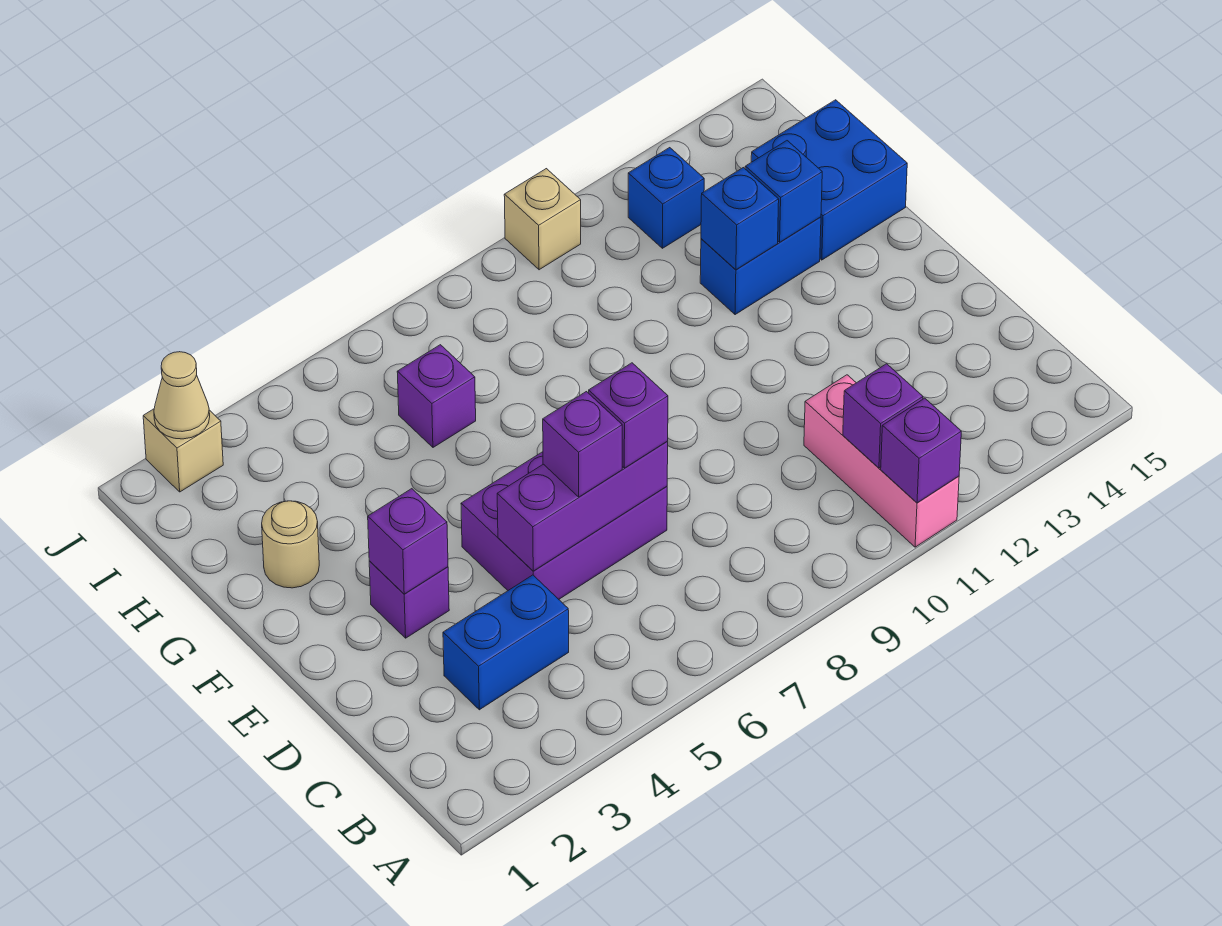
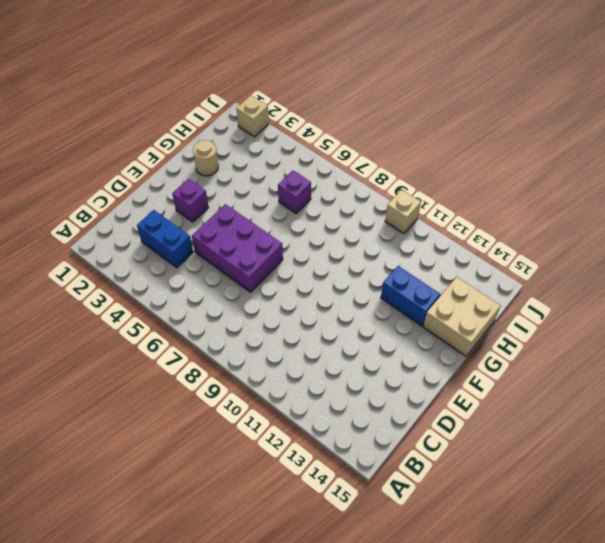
tan 2x2 brick [423,277,501,356] -> blue 2x2 brick [751,100,907,260]
none -> pink 1x3 brick [804,375,959,547]
none -> blue 1x1 brick [628,148,704,248]
none -> purple 1x1 brick [881,398,961,503]

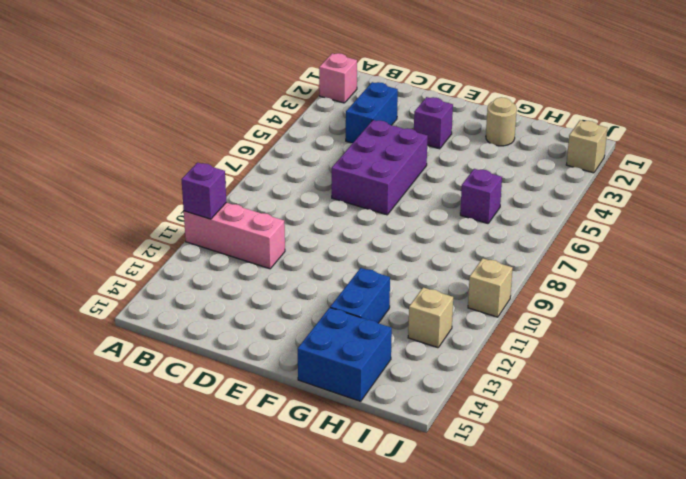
pink 1x1 brick [319,53,357,103] -> none
tan 1x1 brick [408,287,453,348] -> blue 1x1 brick [628,148,704,248]
none -> purple 1x1 brick [843,364,923,468]
none -> purple 1x3 brick [497,442,668,571]
none -> purple 1x1 brick [368,489,448,594]

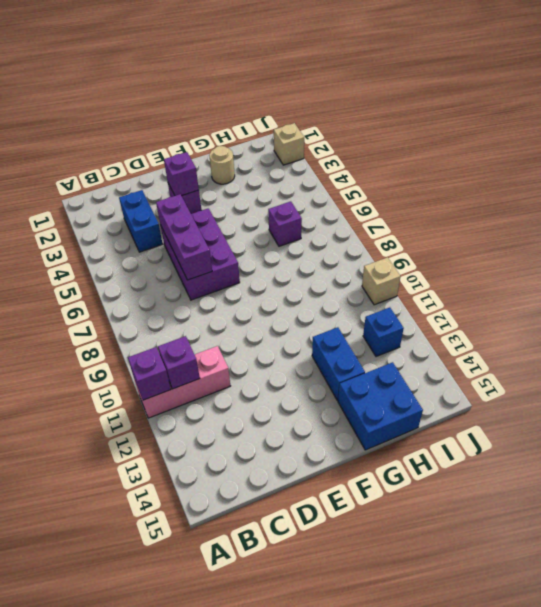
none -> blue 1x1 brick [701,168,779,270]
none -> blue 1x1 brick [745,141,822,242]
none -> tan 1x1 cone [154,352,210,439]

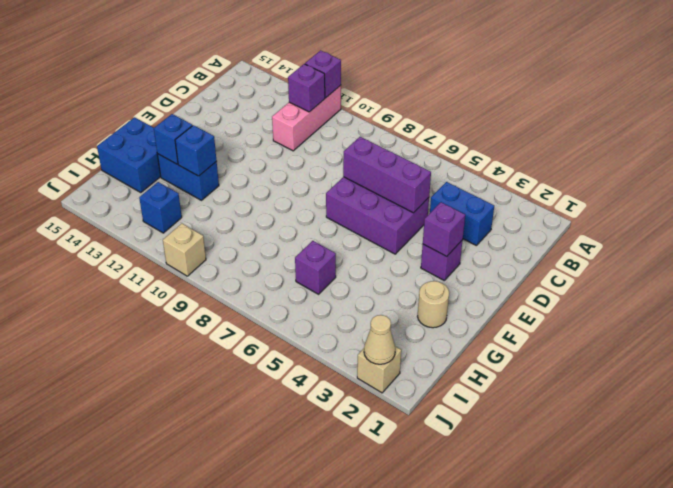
none -> purple 1x1 brick [543,392,622,497]
none -> purple 1x1 brick [589,363,668,468]

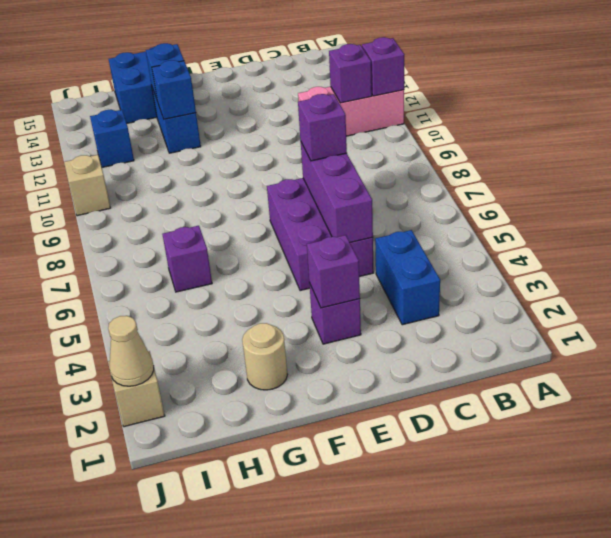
none -> purple 1x1 brick [543,392,622,497]

